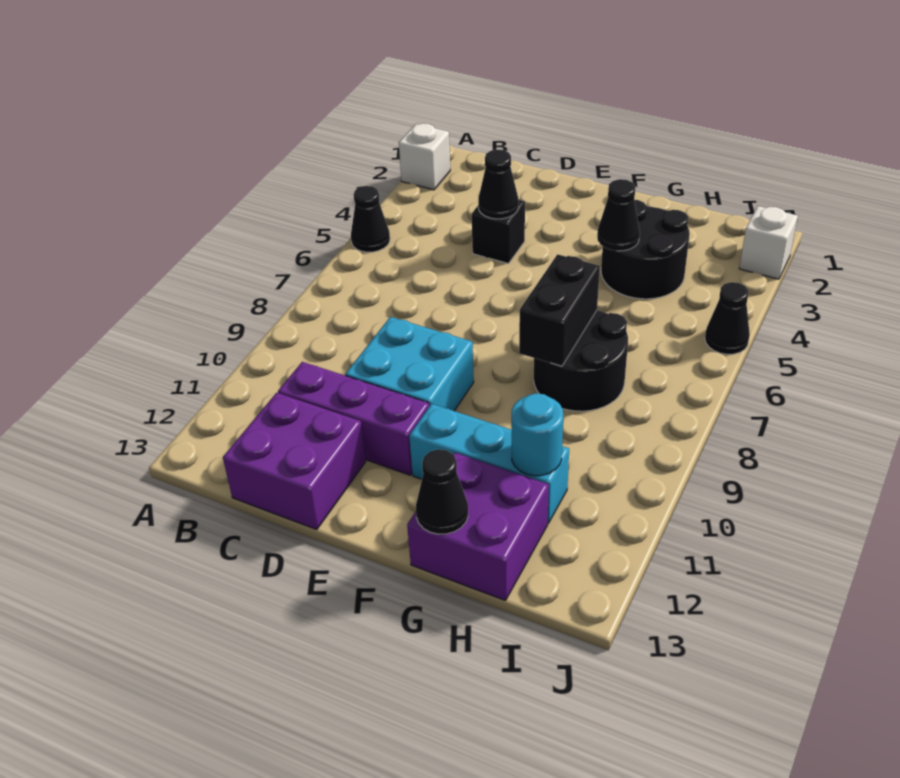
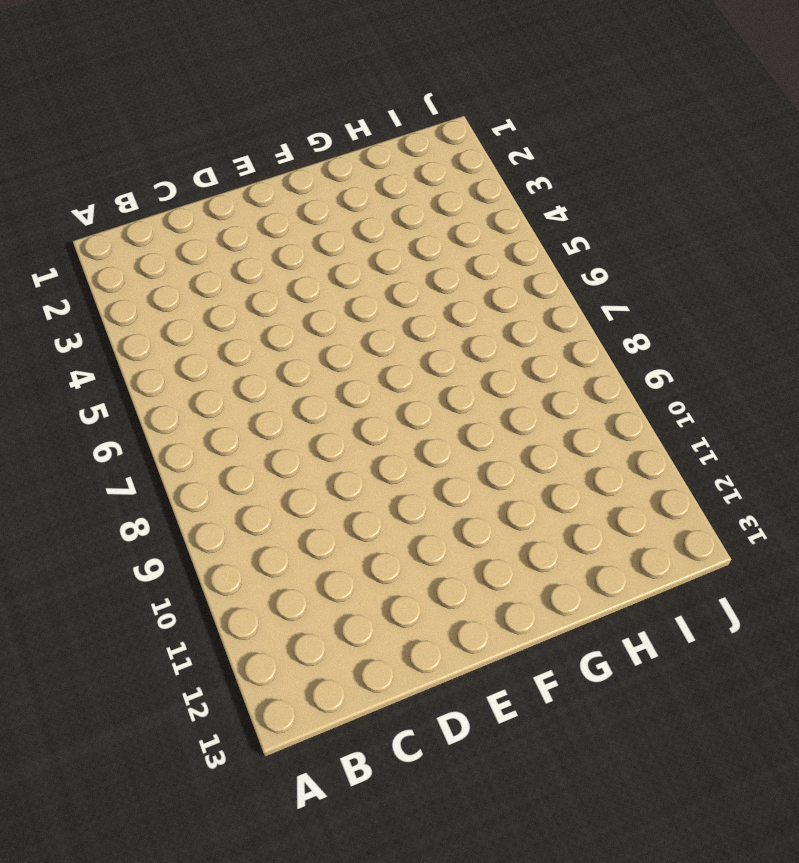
none -> white 1x1 brick [399,123,450,190]
none -> black 1x1 cone [351,186,390,252]
none -> purple 1x3 brick [278,362,429,475]

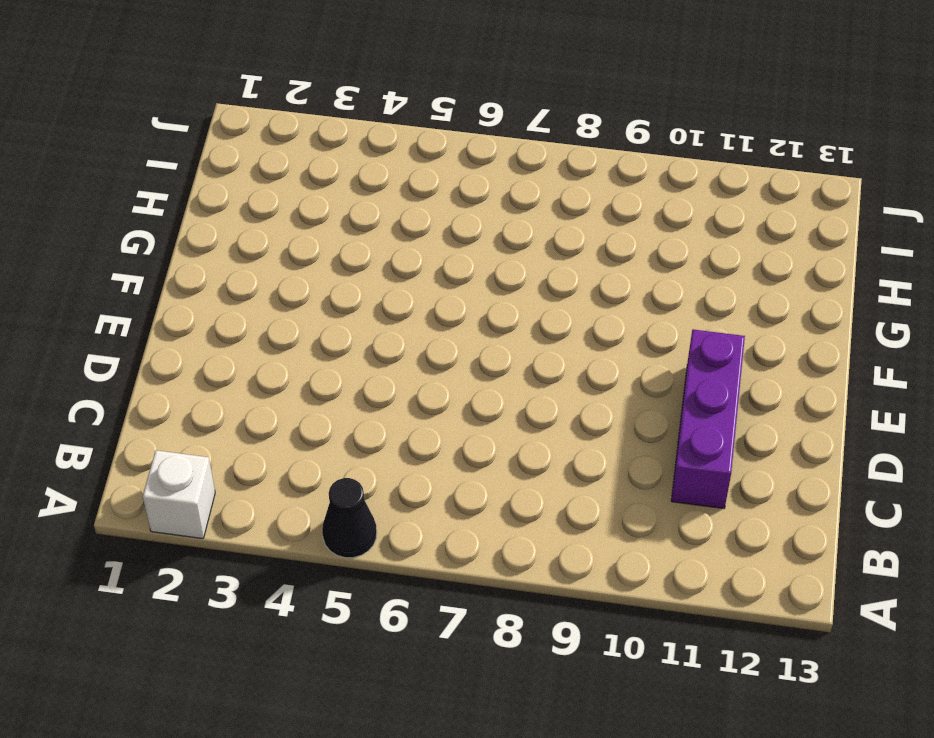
none -> purple 2x2 brick [223,393,366,530]
none -> black 1x1 brick [472,200,525,264]
none -> cyan 2x2 brick [345,317,474,411]

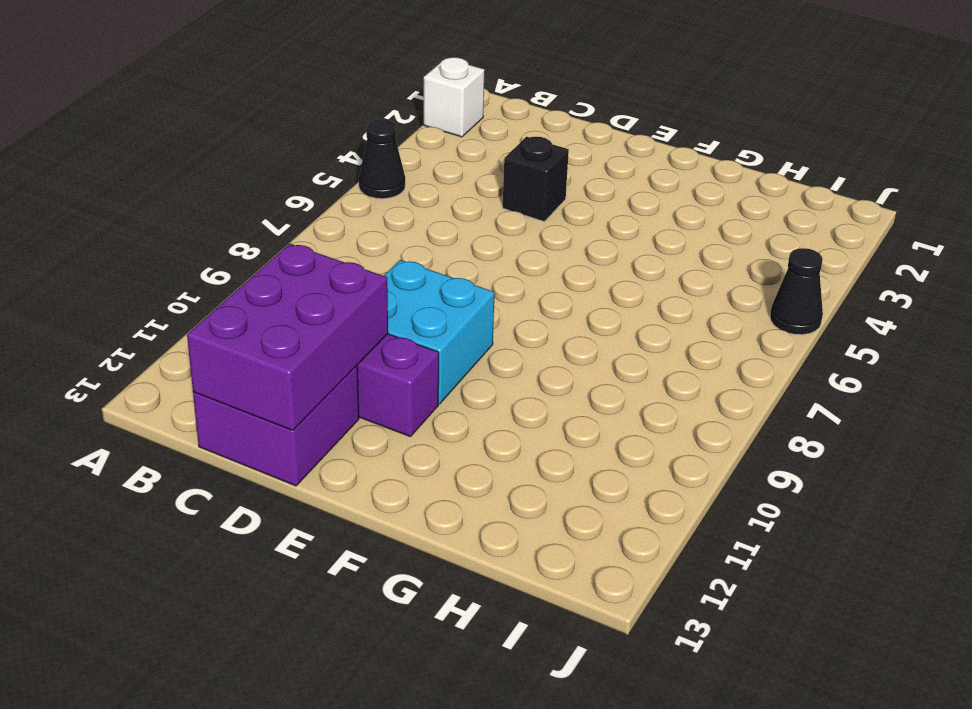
purple 2x3 brick [187,244,388,431] -> none
none -> cyan 1x3 brick [409,404,569,523]
none -> black 2x2 round brick [601,200,690,299]
none -> black 2x2 round brick [534,310,628,411]

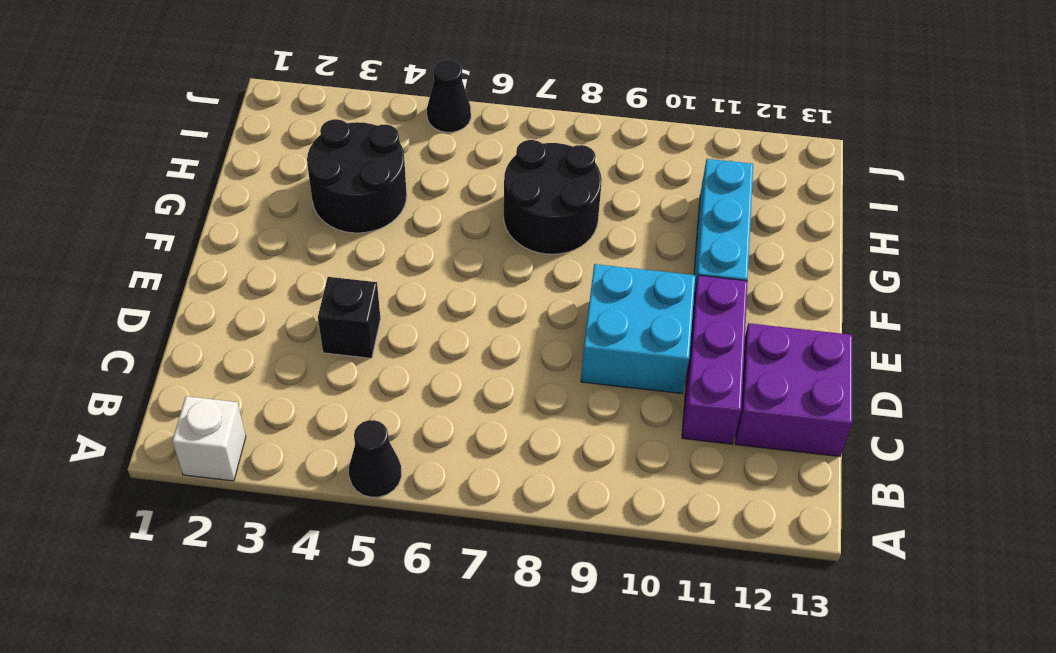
none -> purple 2x2 brick [407,453,549,601]
none -> white 1x1 brick [739,206,798,279]
none -> black 1x1 cone [478,150,519,219]

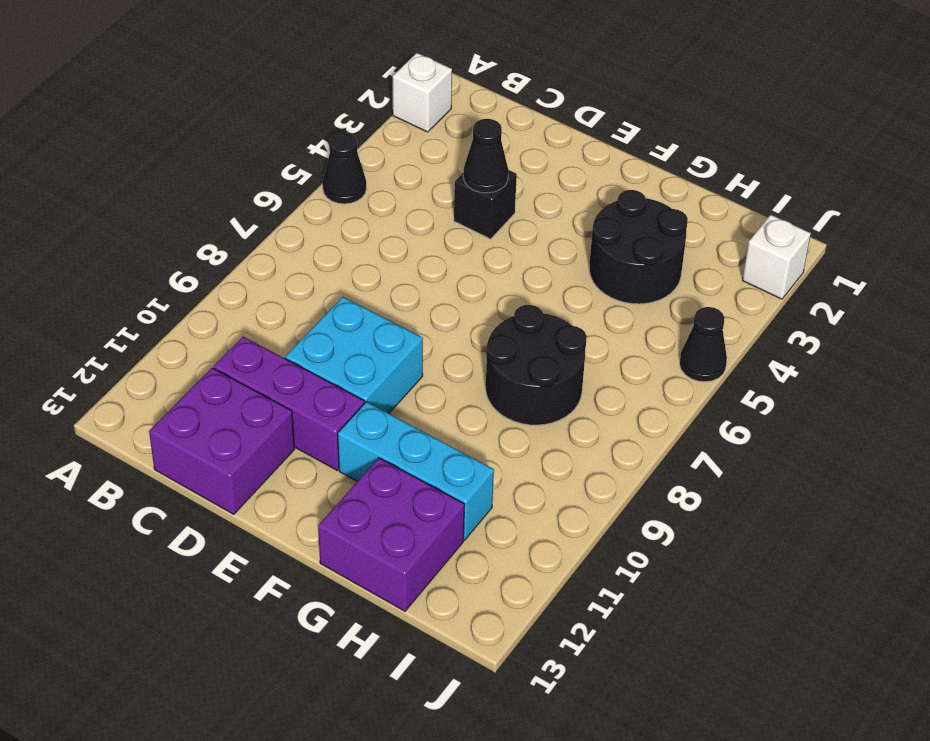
none -> black 1x1 cone [597,179,640,251]
none -> black 1x2 brick [519,254,600,366]
none -> black 1x1 cone [416,449,468,534]

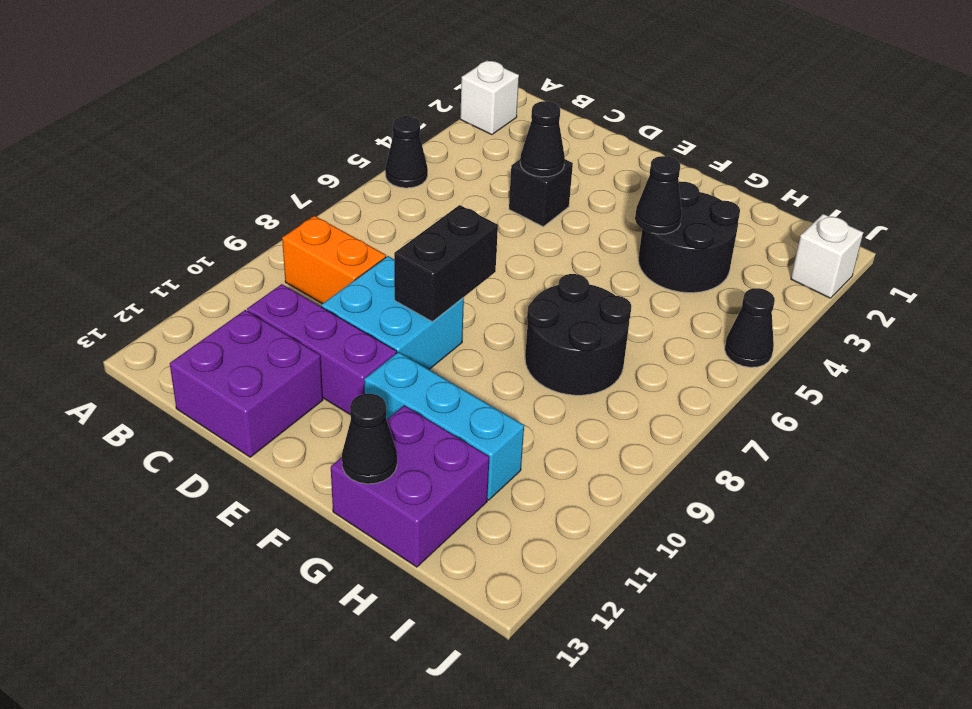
orange 1x2 brick [282,216,386,304] -> none
black 1x2 brick [394,205,498,322] -> black 1x2 brick moved to [519,254,600,366]
none -> cyan 1x1 round brick [512,393,563,476]

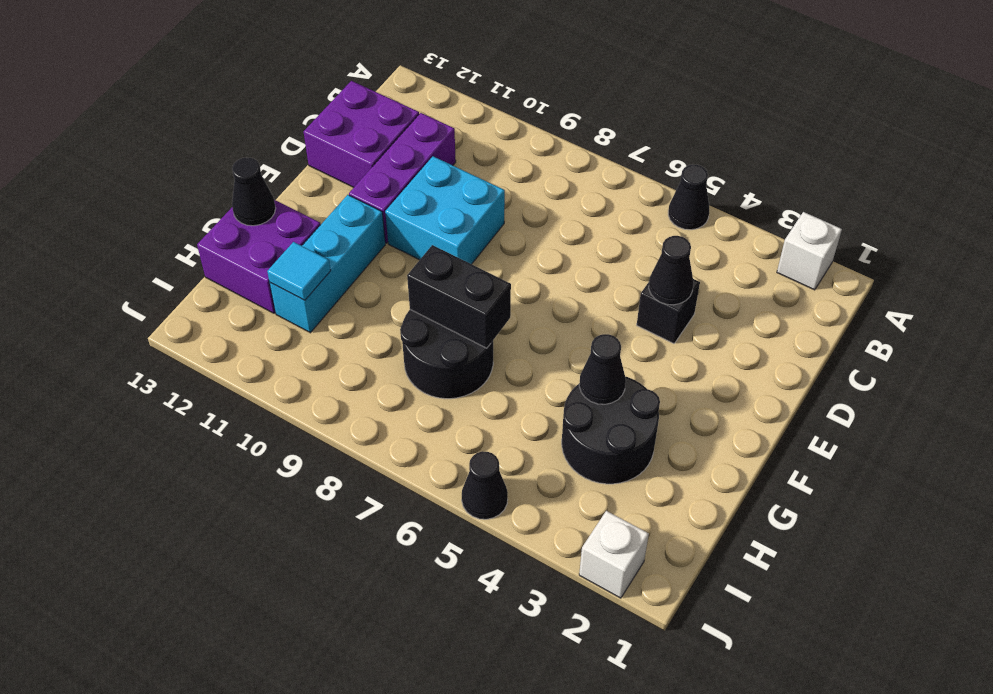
cyan 1x1 tile [267,242,331,300] -> cyan 1x1 round brick [512,393,563,476]

